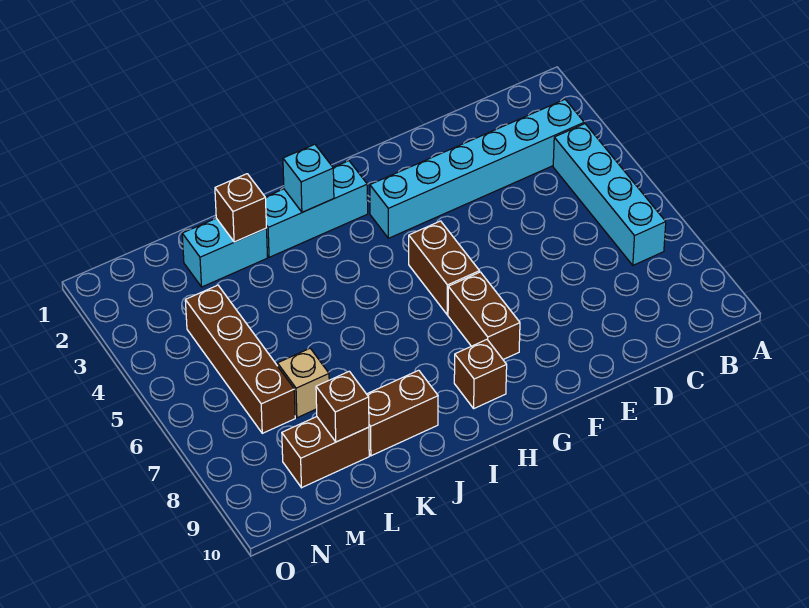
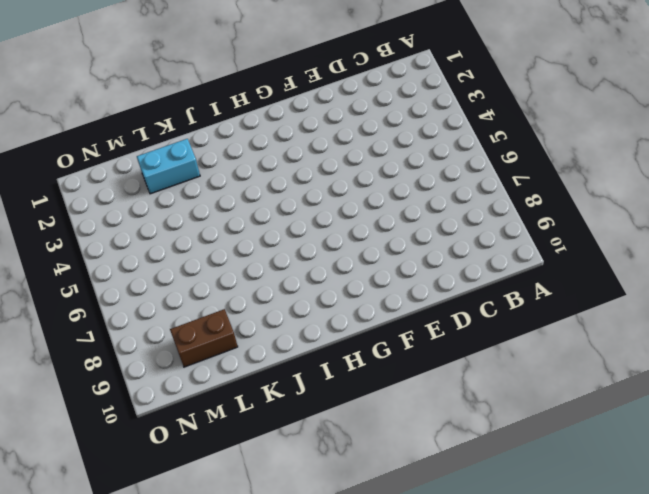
none -> cyan 1x6 brick [370,100,584,238]
none -> cyan 1x4 brick [553,124,666,265]
none -> brown 1x2 brick [409,221,479,315]

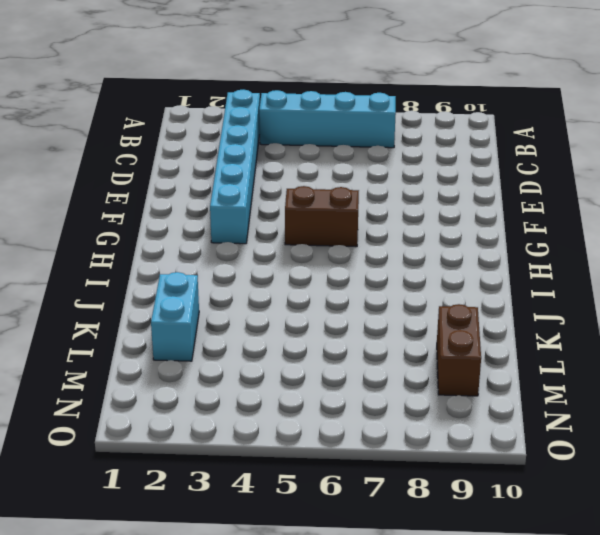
none -> brown 1x2 brick [448,272,520,360]
none -> cyan 1x3 brick [265,161,368,257]
none -> brown 1x1 brick [454,340,507,408]

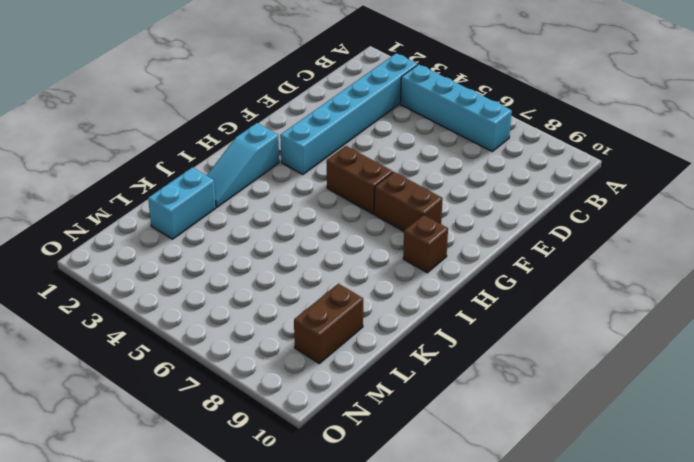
cyan 1x3 slope [207,123,279,207] -> cyan 1x3 brick [265,161,368,257]
none -> brown 1x2 brick [367,370,438,456]
none -> tan 1x1 brick [277,348,329,418]
none -> brown 1x4 brick [185,285,295,433]

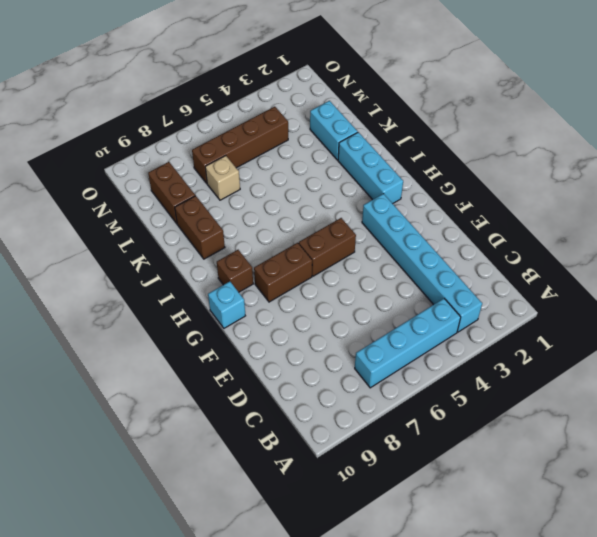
cyan 1x1 brick [208,281,245,328] -> cyan 1x1 brick moved to [283,144,334,212]
none -> brown 1x1 brick [215,174,266,242]
none -> brown 1x1 brick [316,371,369,442]

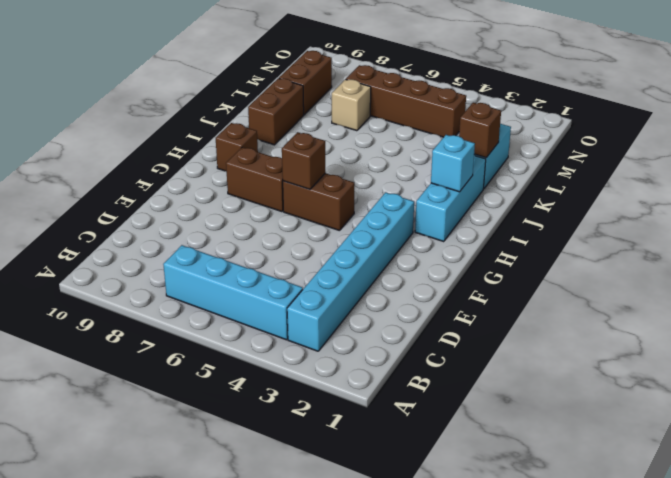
brown 1x1 brick [282,132,325,189] -> brown 1x1 brick moved to [316,371,369,442]

